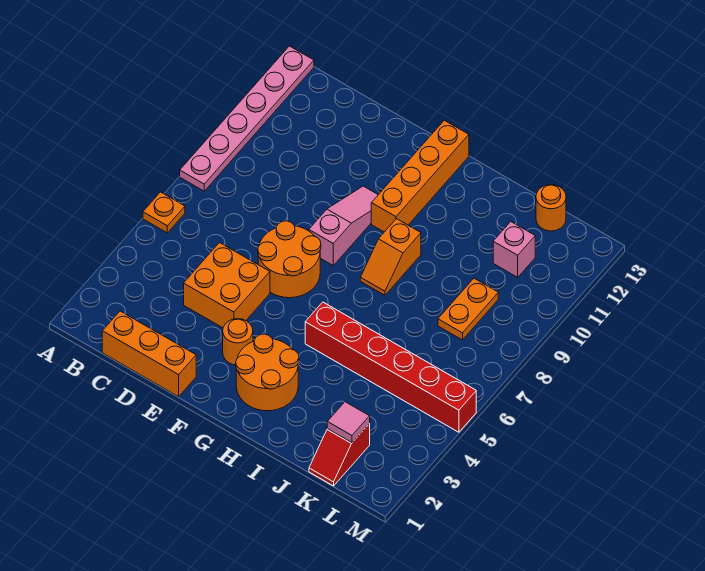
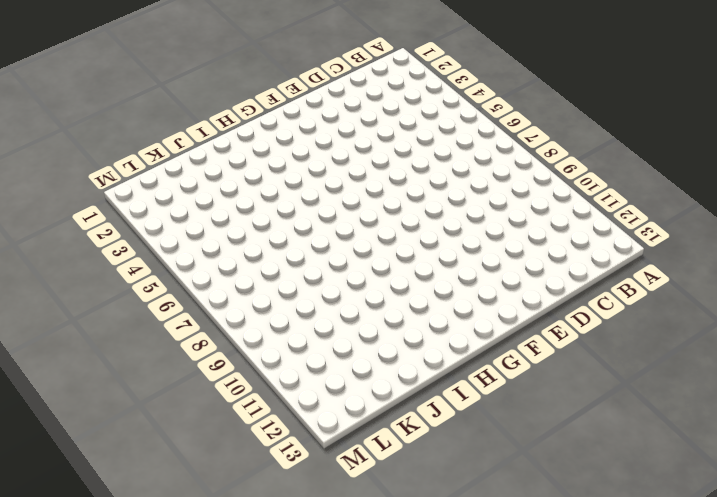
none -> orange 1x1 plate [143,192,185,233]
none -> pink 1x6 plate [180,46,314,191]
none -> orange 1x3 brick [102,311,196,397]

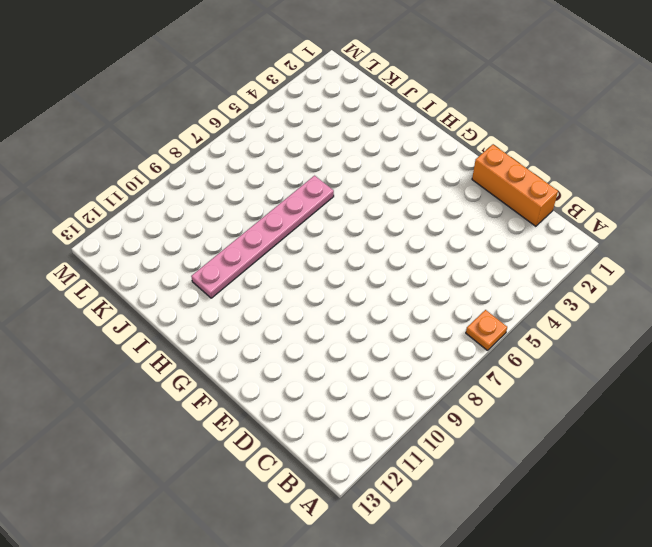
pink 1x6 plate [191,176,334,298] -> pink 1x6 plate moved to [180,46,314,191]
none -> orange 2x2 brick [184,243,270,328]
none -> orange 2x2 round brick [258,221,321,298]
none -> orange 1x1 round brick [223,319,253,365]

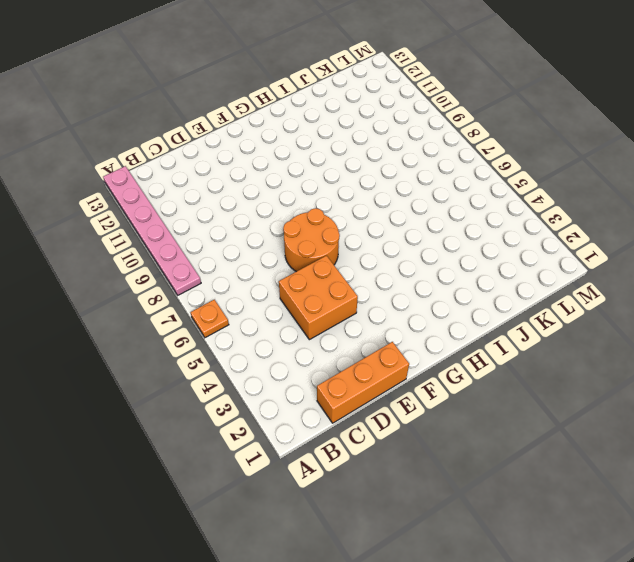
none -> orange 1x1 round brick [223,319,253,365]
none -> pink 1x3 slope [309,186,378,265]
none -> orange 2x2 round brick [236,334,299,411]

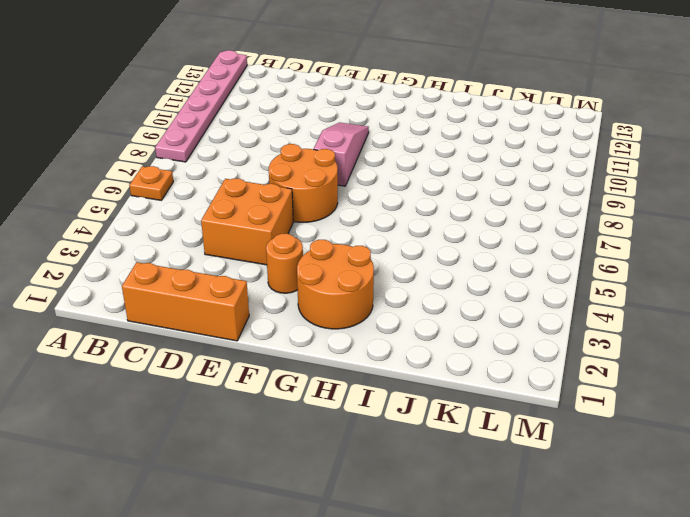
none -> orange 1x4 brick [371,120,469,232]
none -> red 1x6 brick [305,302,476,432]
none -> orange 1x2 slope [360,219,421,295]

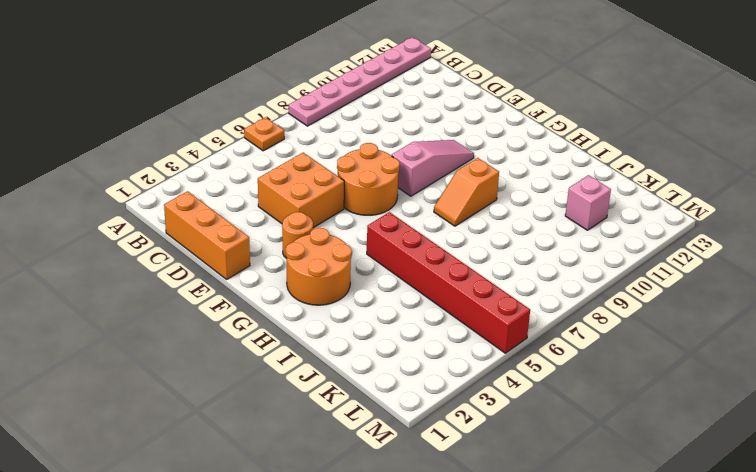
none -> orange 1x4 brick [371,120,469,232]
none -> red 1x2 slope [309,424,370,486]
none -> orange 1x2 plate [438,278,498,340]

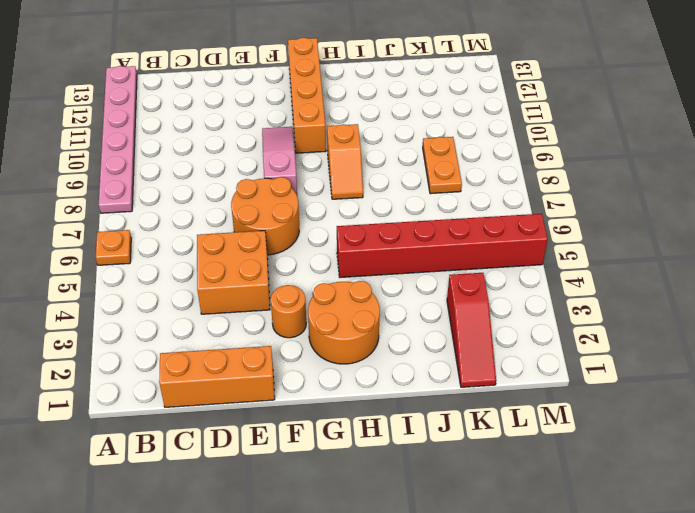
red 1x3 slope [447,273,496,387] -> red 1x2 slope [309,424,370,486]
none -> pink 1x1 brick [493,222,535,277]
none -> orange 1x1 round brick [536,185,566,231]
none -> pink 1x1 tile [327,402,370,443]

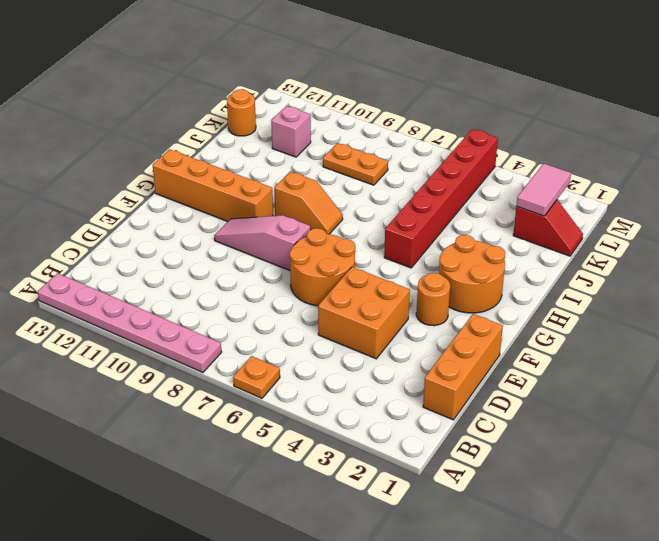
pink 1x2 tile [516,164,571,216] -> pink 1x1 tile [327,402,370,443]

